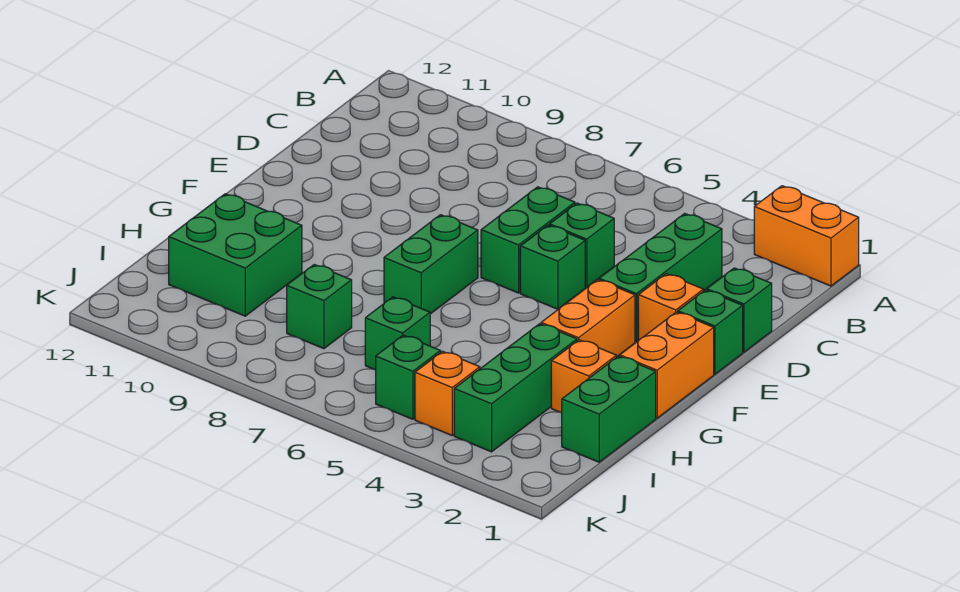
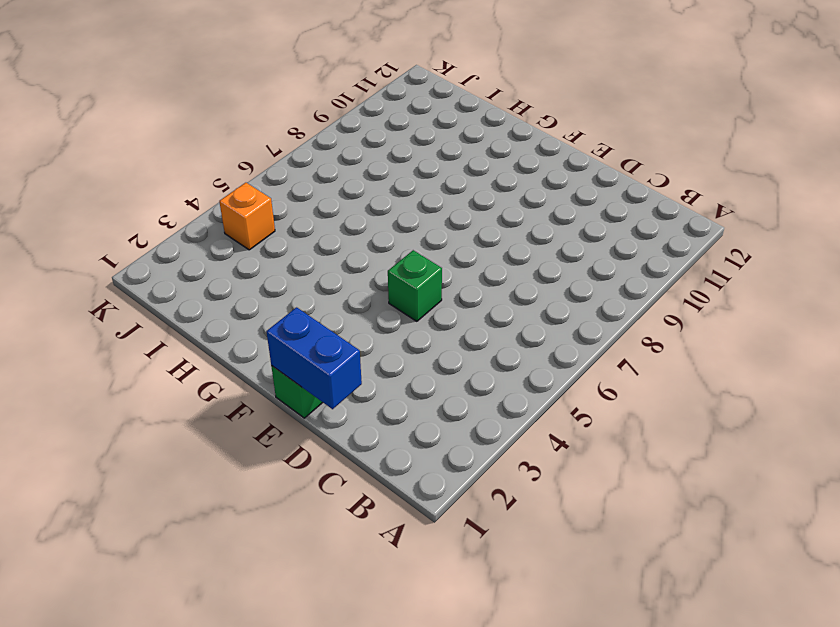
blue 1x2 brick [266,307,362,409] -> none
none -> orange 1x2 brick [754,186,859,286]
none -> green 1x3 brick [599,213,722,342]
none -> green 1x1 brick [707,268,772,352]

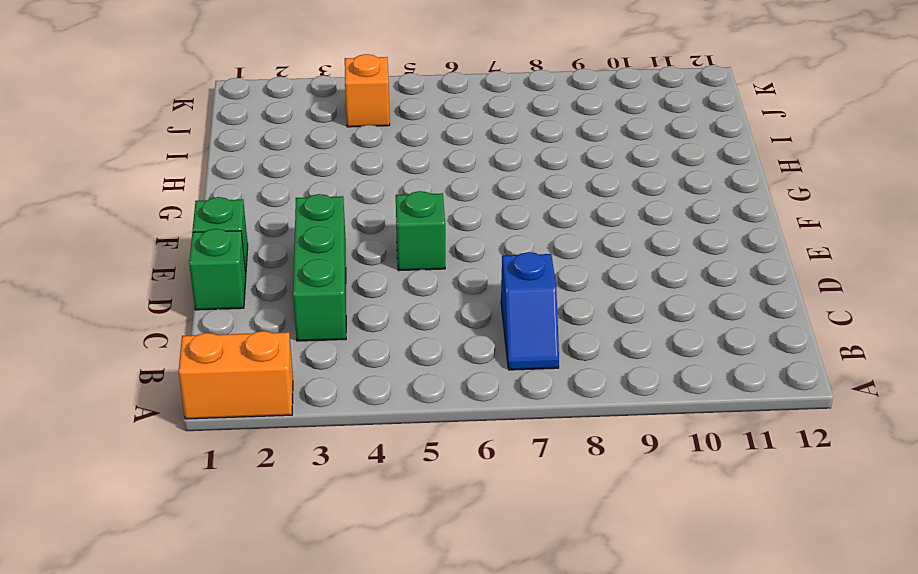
blue 1x2 slope [501,252,559,370] -> none
none -> green 1x1 brick [549,203,614,287]
none -> green 1x2 brick [481,187,575,293]
none -> orange 1x1 brick [638,274,703,341]

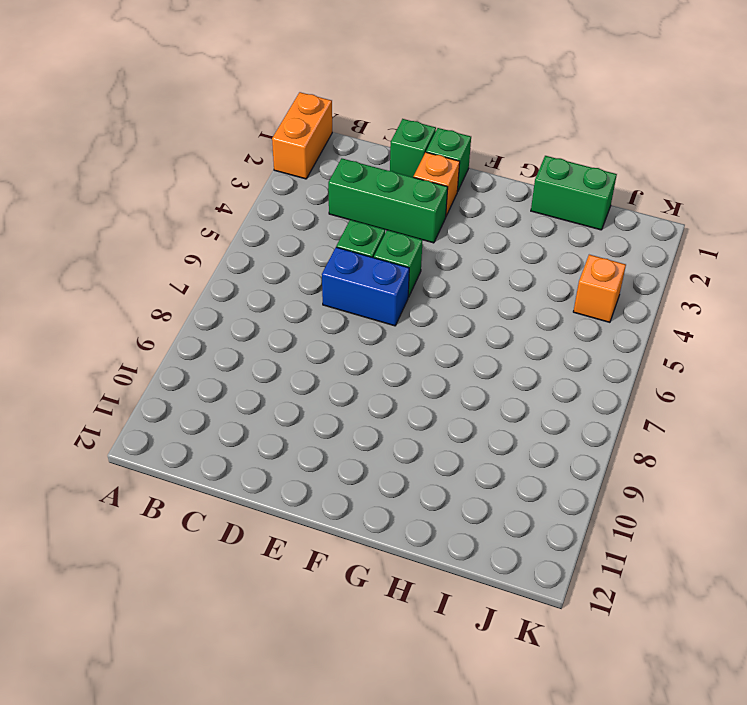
blue 1x2 brick [322,247,409,326] -> green 1x2 brick [481,187,575,293]
none -> orange 1x2 brick [620,312,714,418]
none -> orange 1x2 brick [541,279,635,357]
none -> green 1x2 brick [384,215,478,314]

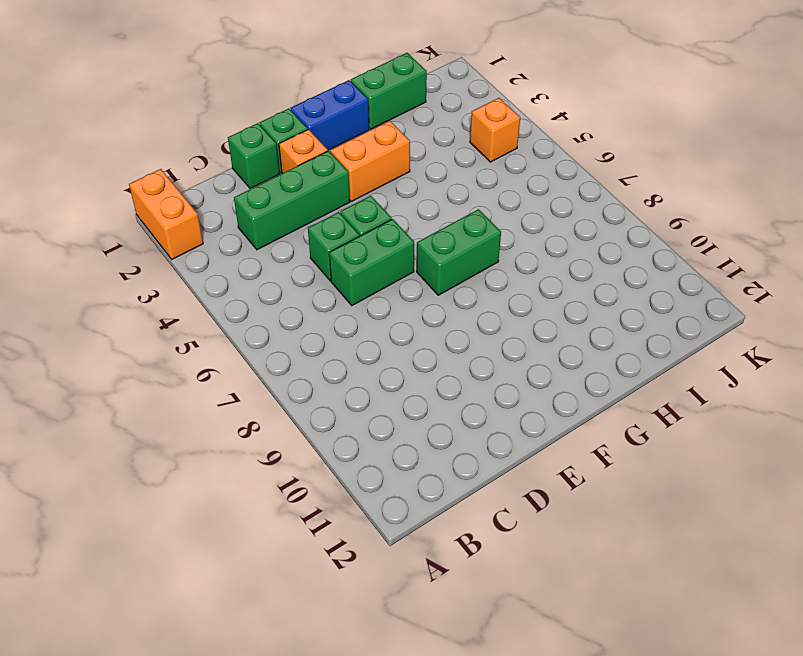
blue 1x2 brick [290,80,369,150] -> orange 1x2 brick [620,312,714,418]
none -> orange 1x1 brick [551,340,616,413]
none -> green 1x3 brick [454,324,577,452]
none -> green 2x2 brick [169,194,302,316]

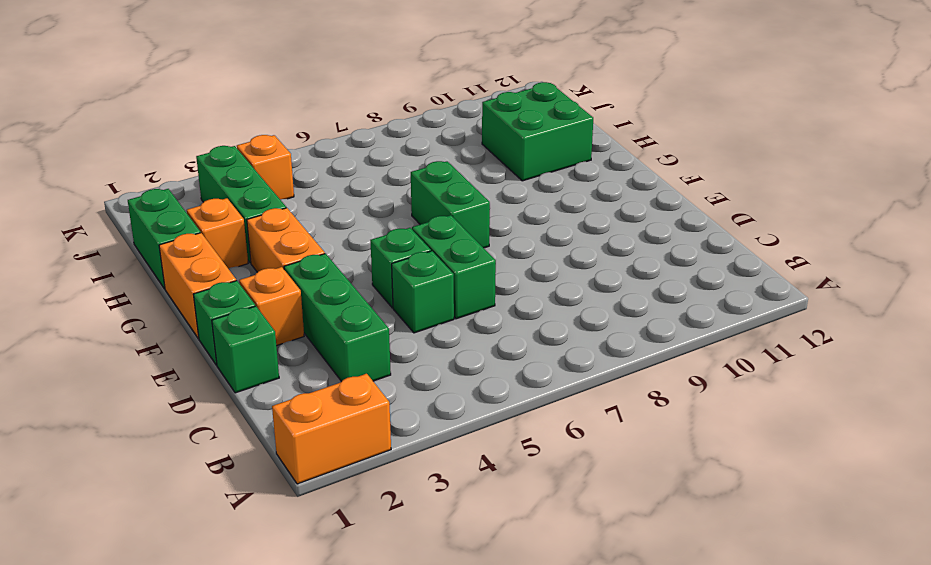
none -> green 1x1 brick [365,297,430,370]
none -> green 1x1 brick [287,264,352,349]
none -> green 1x1 brick [376,335,441,419]

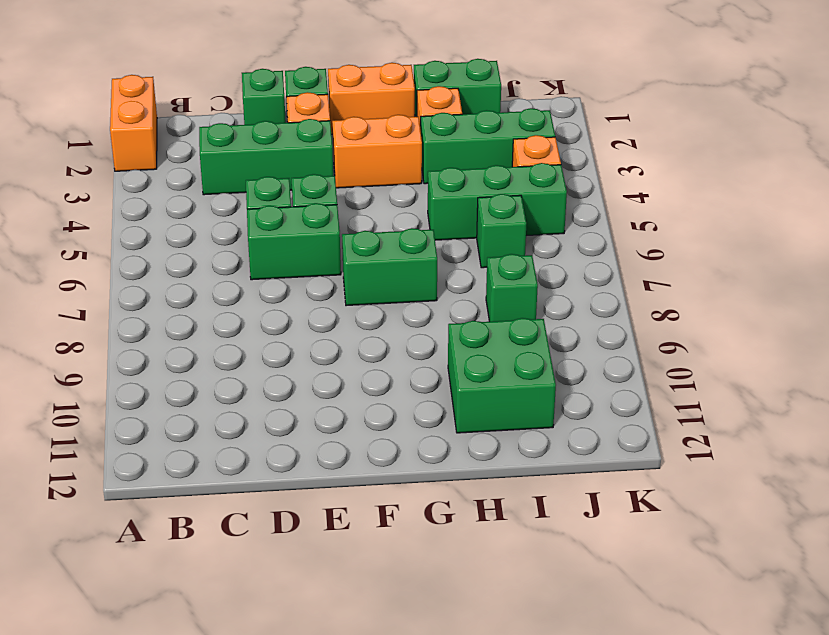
green 1x3 brick [428,163,567,240] -> green 1x1 brick [376,335,441,419]

